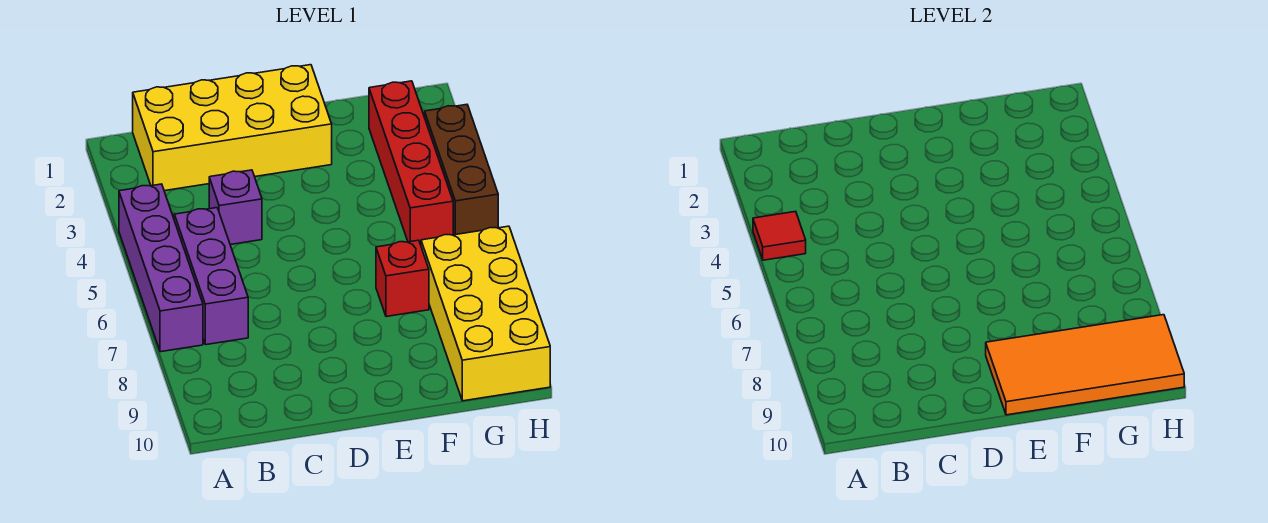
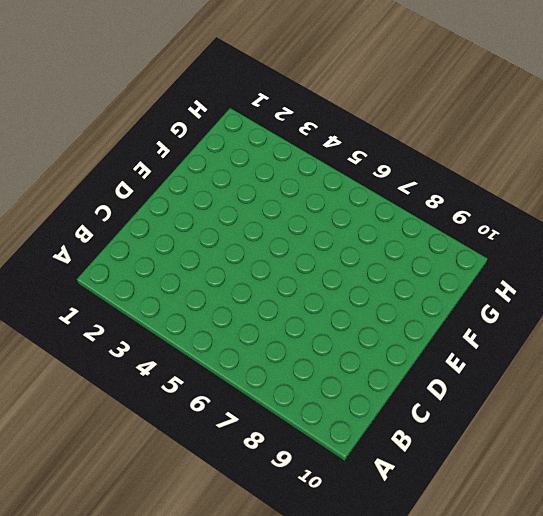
none -> purple 1x4 brick [119,184,203,352]
none -> yellow 2x4 brick [133,65,332,191]

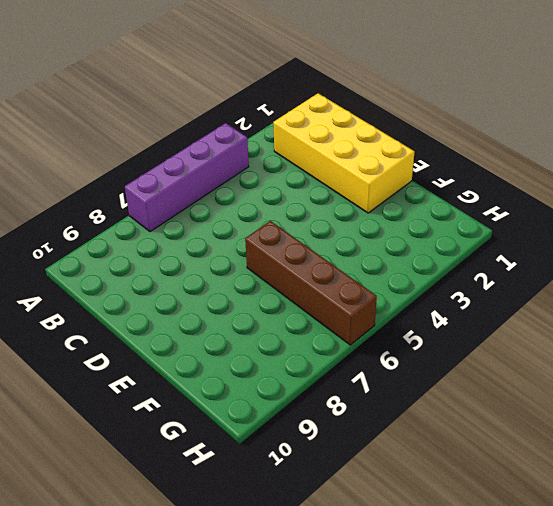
brown 1x4 brick [245,221,377,345] -> none
none -> purple 1x3 brick [174,208,248,345]
none -> purple 1x1 brick [209,170,262,245]

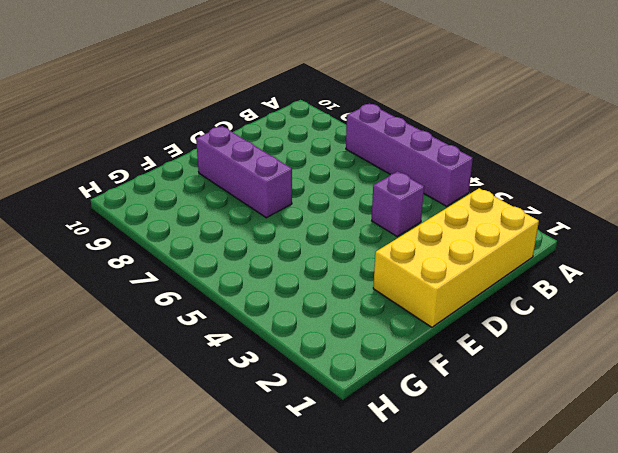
purple 1x3 brick [196,126,292,218] -> purple 1x3 brick moved to [174,208,248,345]
none -> red 1x1 brick [376,240,429,317]
none -> red 1x4 brick [369,81,453,245]

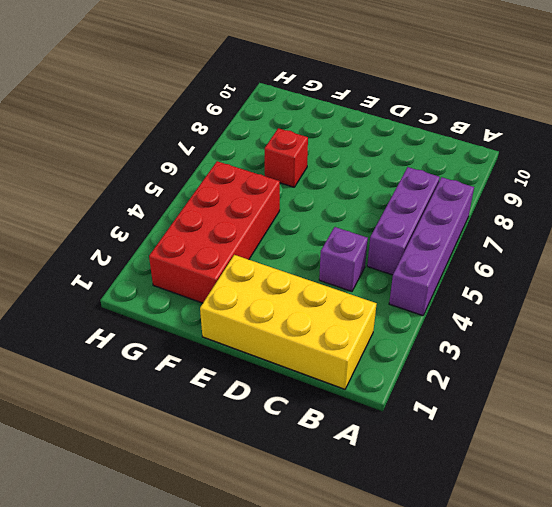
red 2x4 brick [149,161,280,303] -> red 1x4 brick [369,81,453,245]
none -> yellow 2x4 brick [421,226,550,401]
none -> brown 1x3 brick [425,105,498,235]

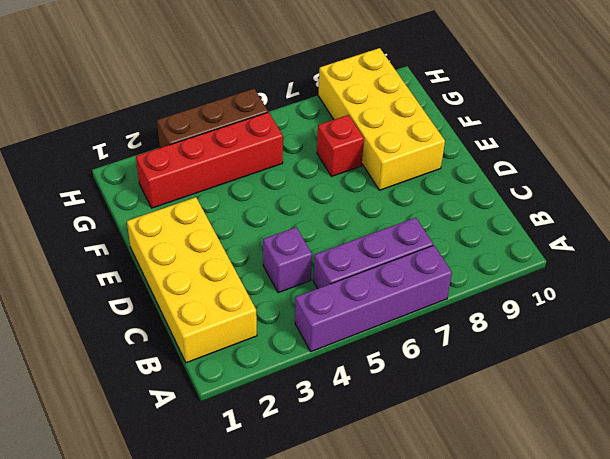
yellow 2x4 brick [318,48,445,190] -> yellow 2x4 brick turned to [421,226,550,401]
none -> red 1x1 tile [753,211,806,260]
none -> orange 2x4 tile [986,315,1184,415]

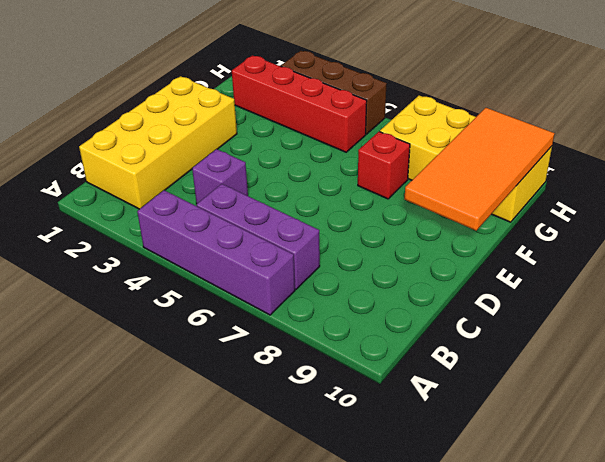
none -> red 1x1 tile [753,211,806,260]

